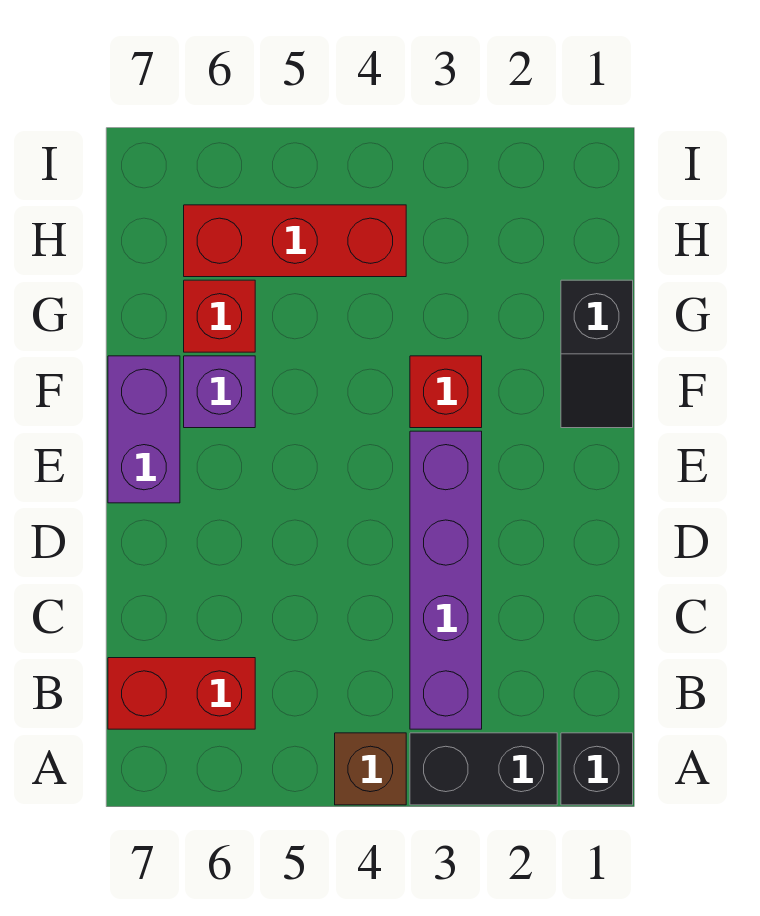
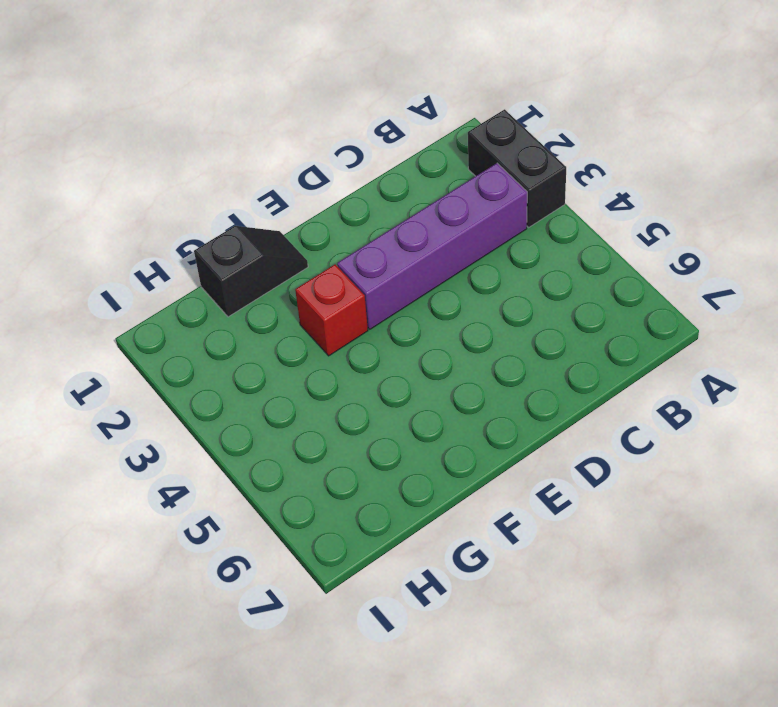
none -> black 1x1 brick [561,733,633,805]
none -> brown 1x1 brick [335,733,406,805]

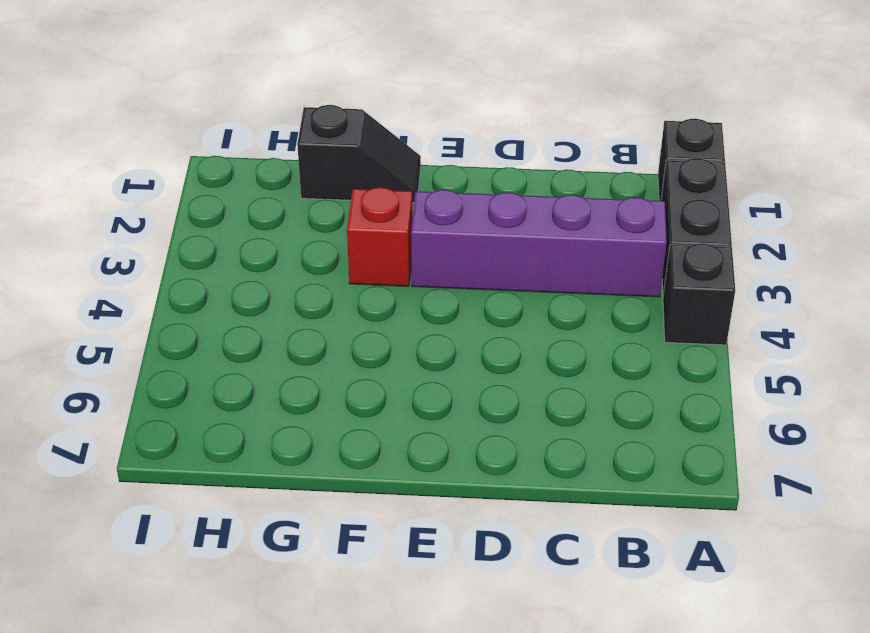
black 1x1 brick [663,244,735,345] -> brown 1x1 brick [335,733,406,805]
none -> red 1x2 brick [108,658,255,729]
none -> purple 1x2 brick [108,356,180,503]

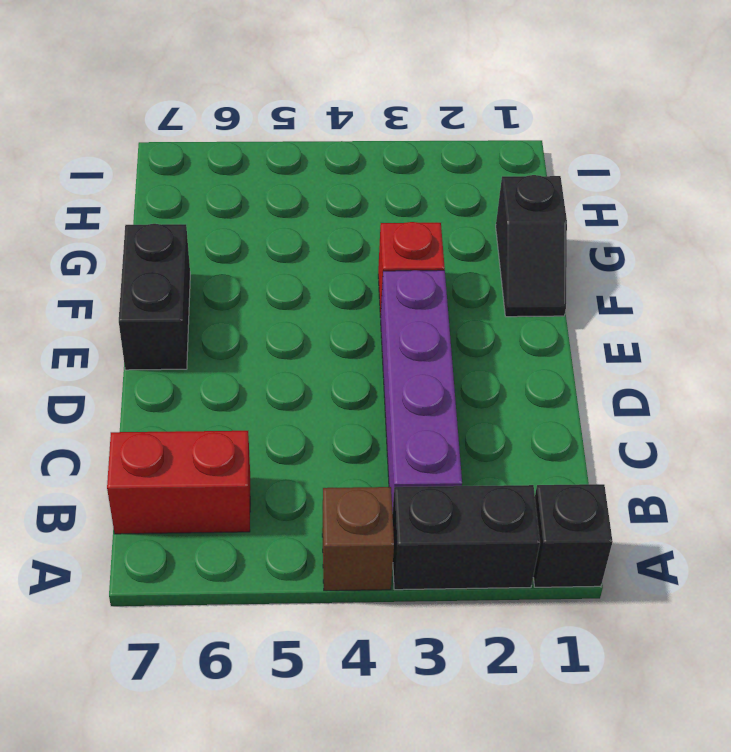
black 1x2 brick [119,224,190,370] -> purple 1x2 brick [108,356,180,503]
none -> purple 1x1 brick [184,356,255,428]
none -> red 1x1 brick [184,280,255,352]

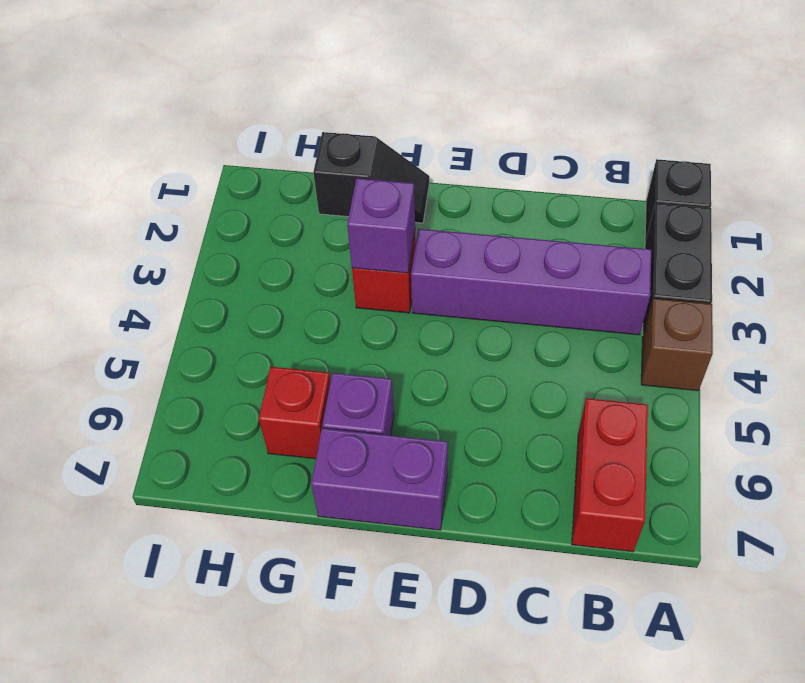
purple 1x1 brick [347,178,415,273] -> none
none -> red 1x3 brick [184,205,406,277]

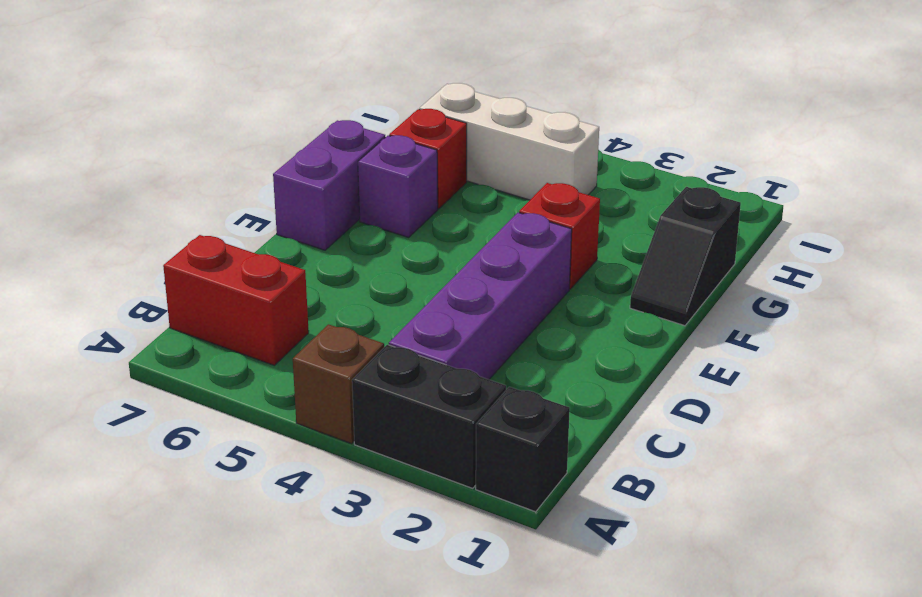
white 1x3 brick [420,83,599,200] -> red 1x3 brick [184,205,406,277]

